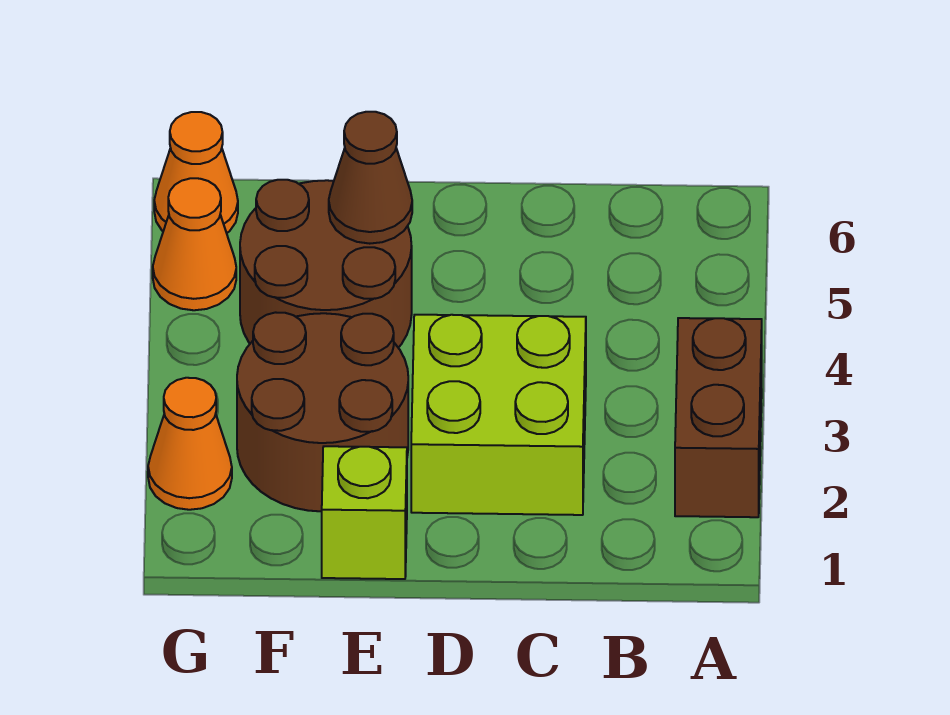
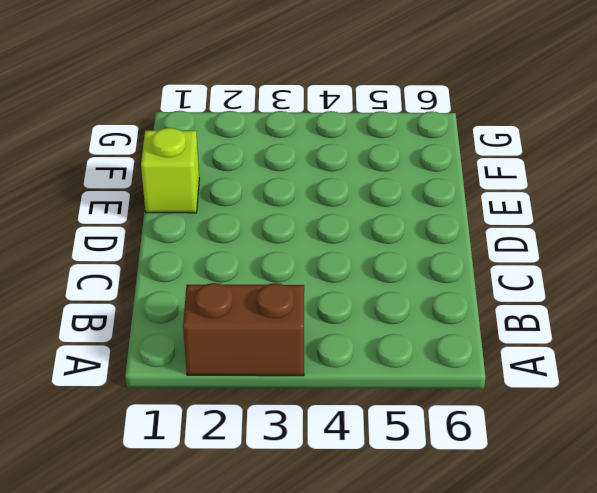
none -> lime 2x2 brick [411,315,586,515]
none -> brown 2x2 round brick [237,312,408,511]

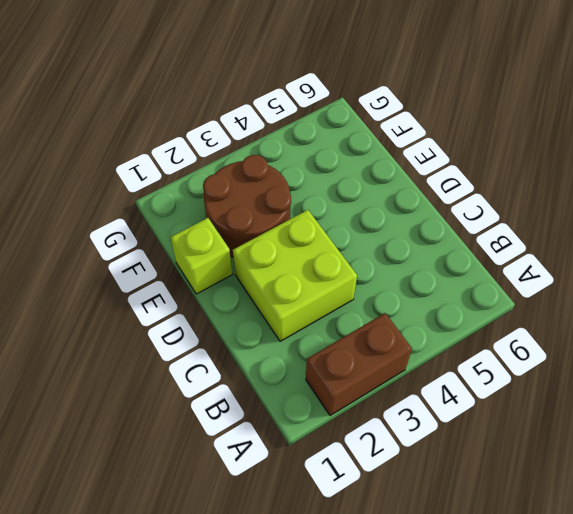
none -> brown 2x2 round brick [240,180,412,348]
none -> orange 1x1 cone [148,378,232,510]

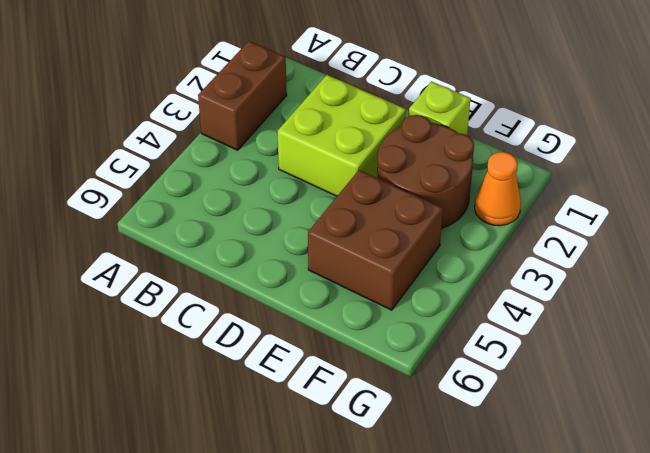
brown 2x2 brick [308,170,443,310] -> brown 2x2 round brick [240,180,412,348]
none -> orange 1x1 cone [153,178,236,310]
none -> orange 1x1 cone [154,112,238,233]

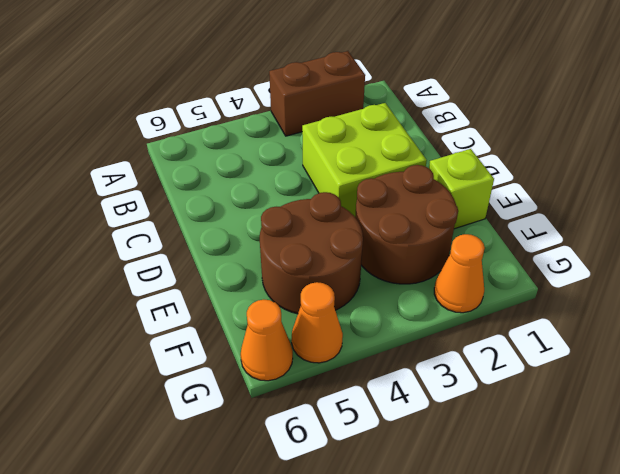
none -> brown 1x1 cone [329,112,412,244]

